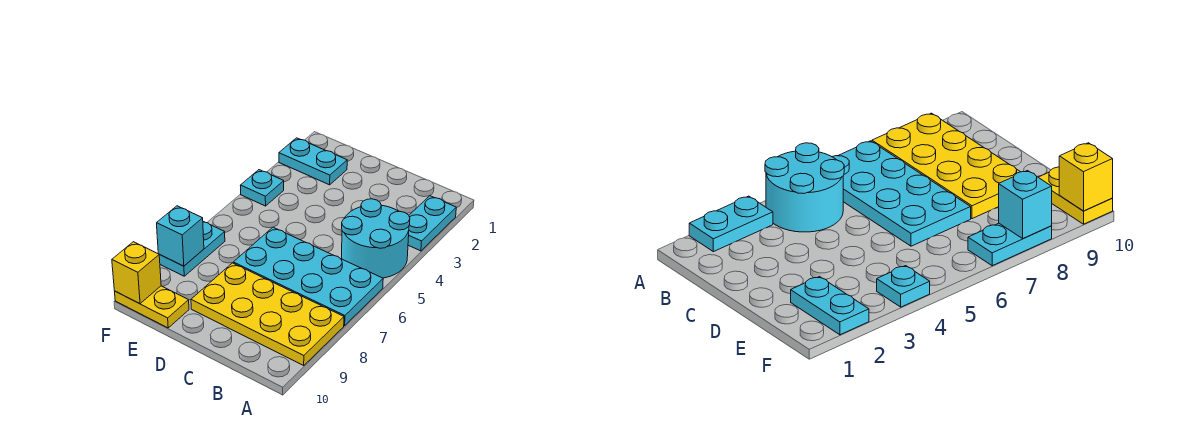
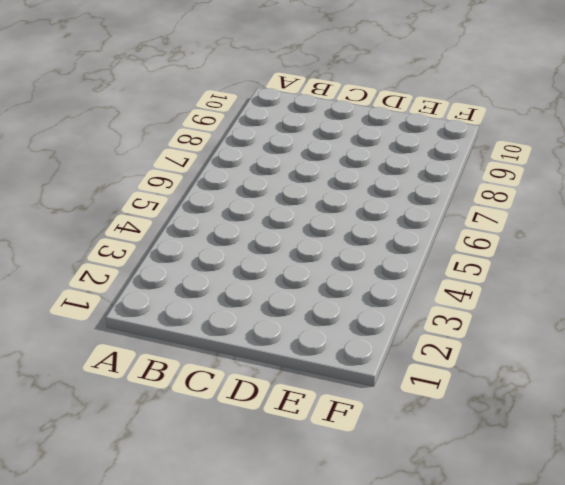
none -> cyan 1x2 plate [408,196,456,251]
none -> cyan 2x2 round brick [342,199,410,278]

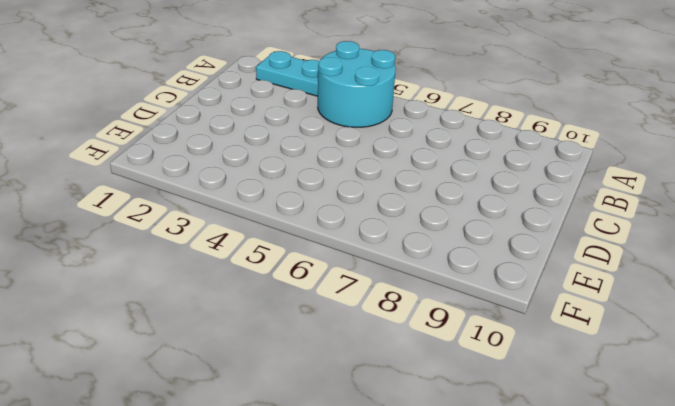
none -> cyan 2x4 plate [233,227,383,325]
none -> yellow 2x4 plate [191,263,344,365]

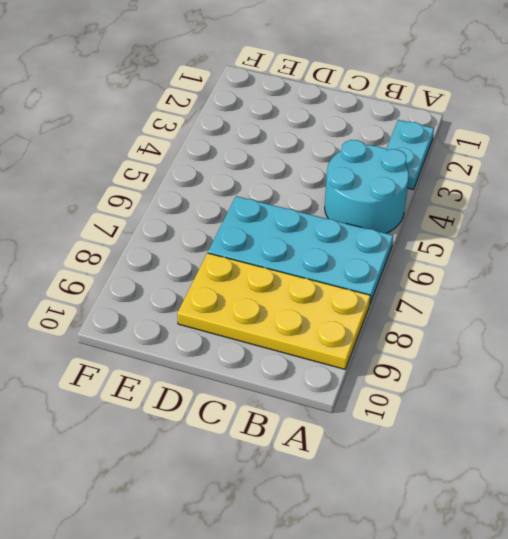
none -> cyan 1x2 plate [279,138,347,185]
none -> yellow 1x2 plate [115,286,189,328]

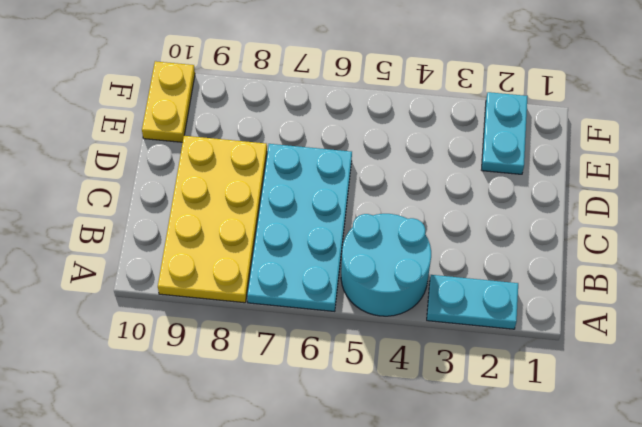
none -> cyan 1x1 plate [240,170,284,206]
none -> cyan 1x2 plate [159,222,225,276]

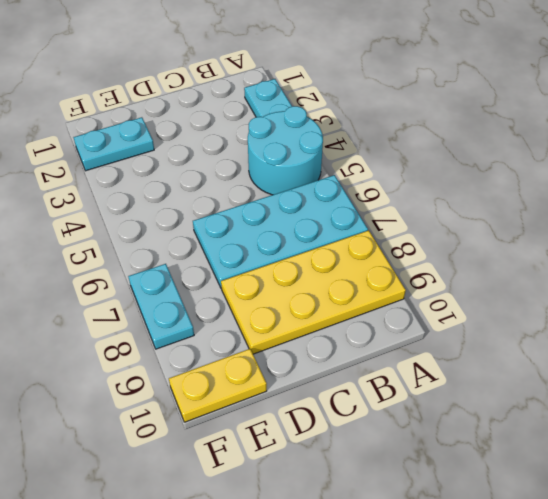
none -> cyan 1x1 plate [240,170,284,206]
none -> cyan 1x1 brick [157,206,204,266]

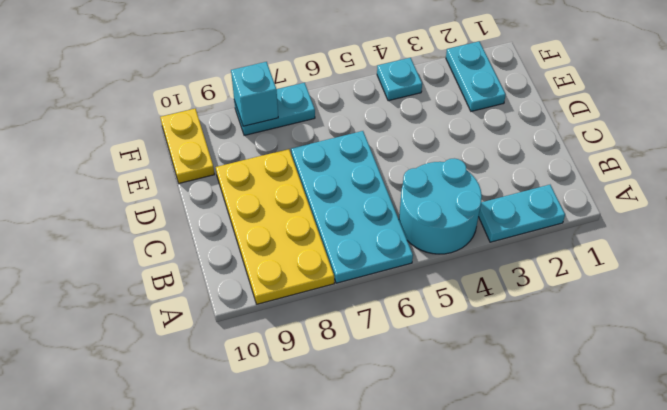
none -> yellow 1x1 brick [112,242,161,304]

